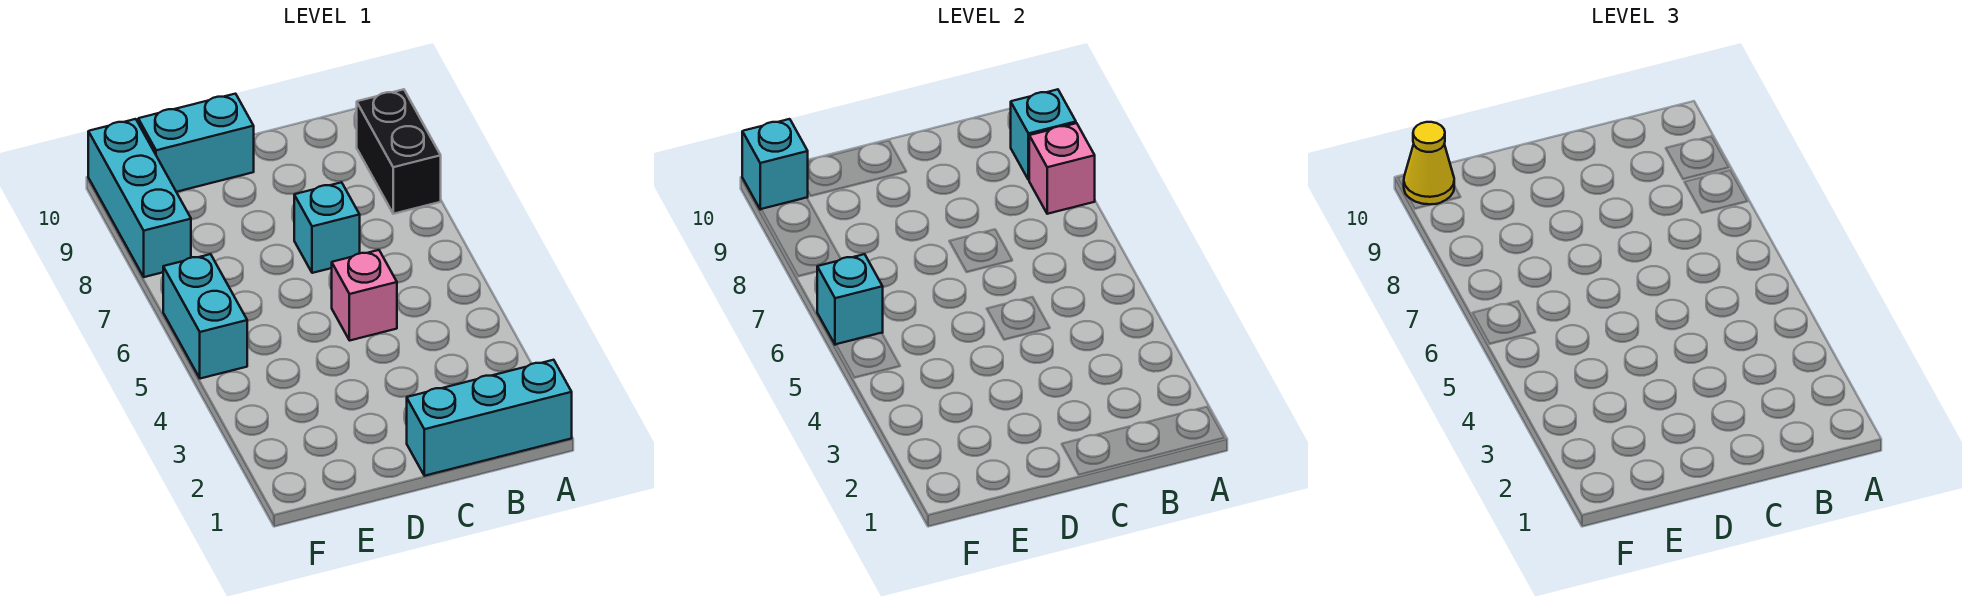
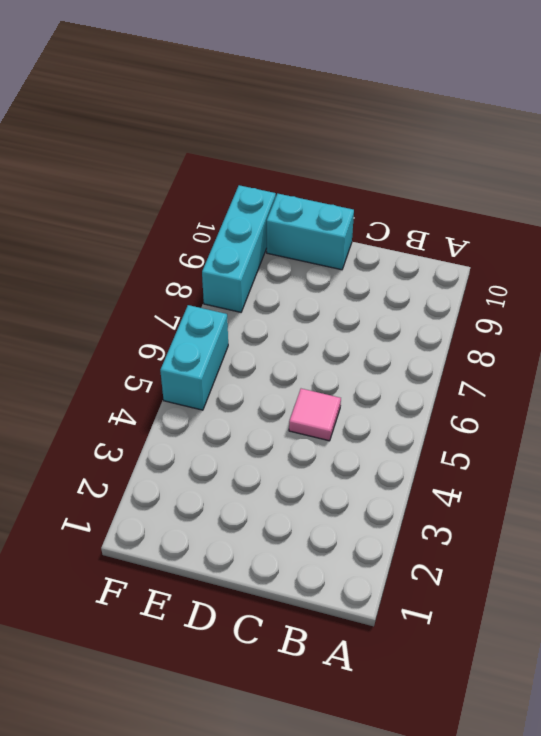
pink 1x1 tile [289,389,341,441] -> pink 1x1 brick [332,250,397,340]
none -> cyan 1x3 brick [407,360,572,476]
none -> black 1x2 brick [357,89,441,214]
none -> cyan 1x1 brick [294,182,360,273]

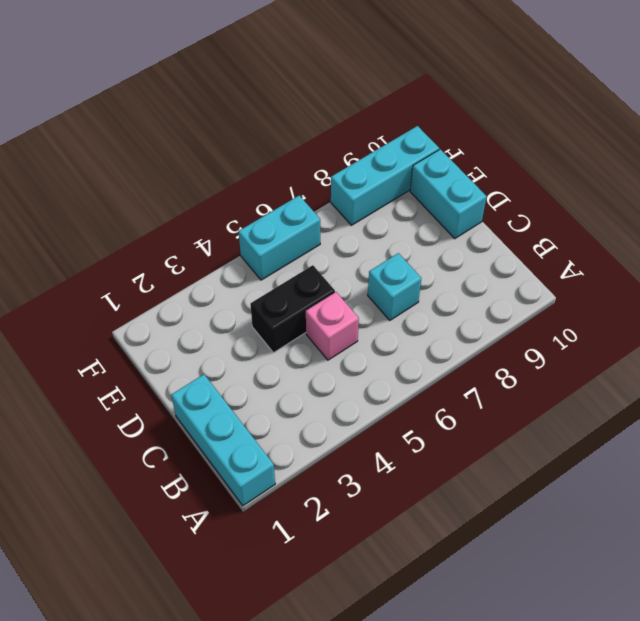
black 1x2 brick [250,265,335,353] -> black 1x2 brick moved to [357,89,441,214]
none -> pink 1x1 brick [1029,123,1095,214]
none -> cyan 1x1 brick [1011,89,1076,180]
none -> cyan 1x1 brick [817,254,883,345]

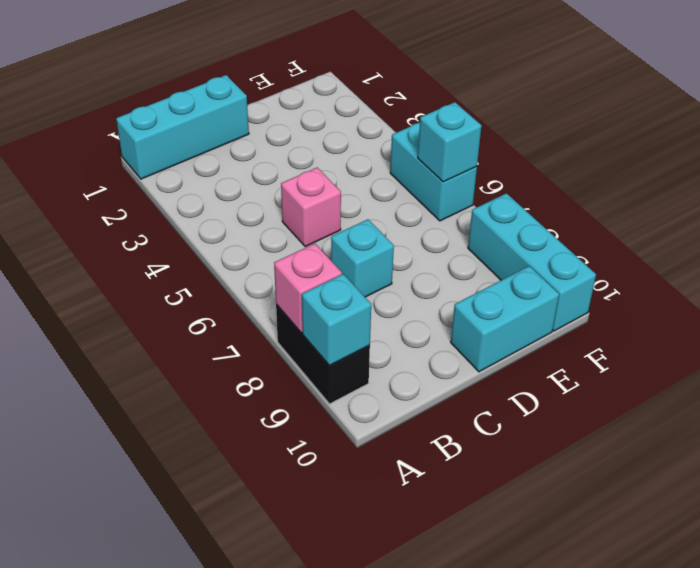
none -> cyan 1x1 brick [742,119,808,210]
none -> yellow 1x1 cone [1404,122,1454,204]

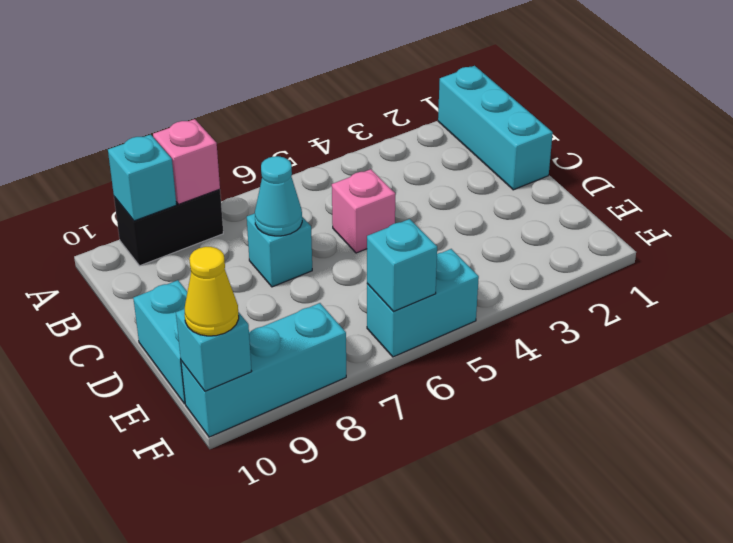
cyan 1x1 cone [255,156,302,236] -> none

